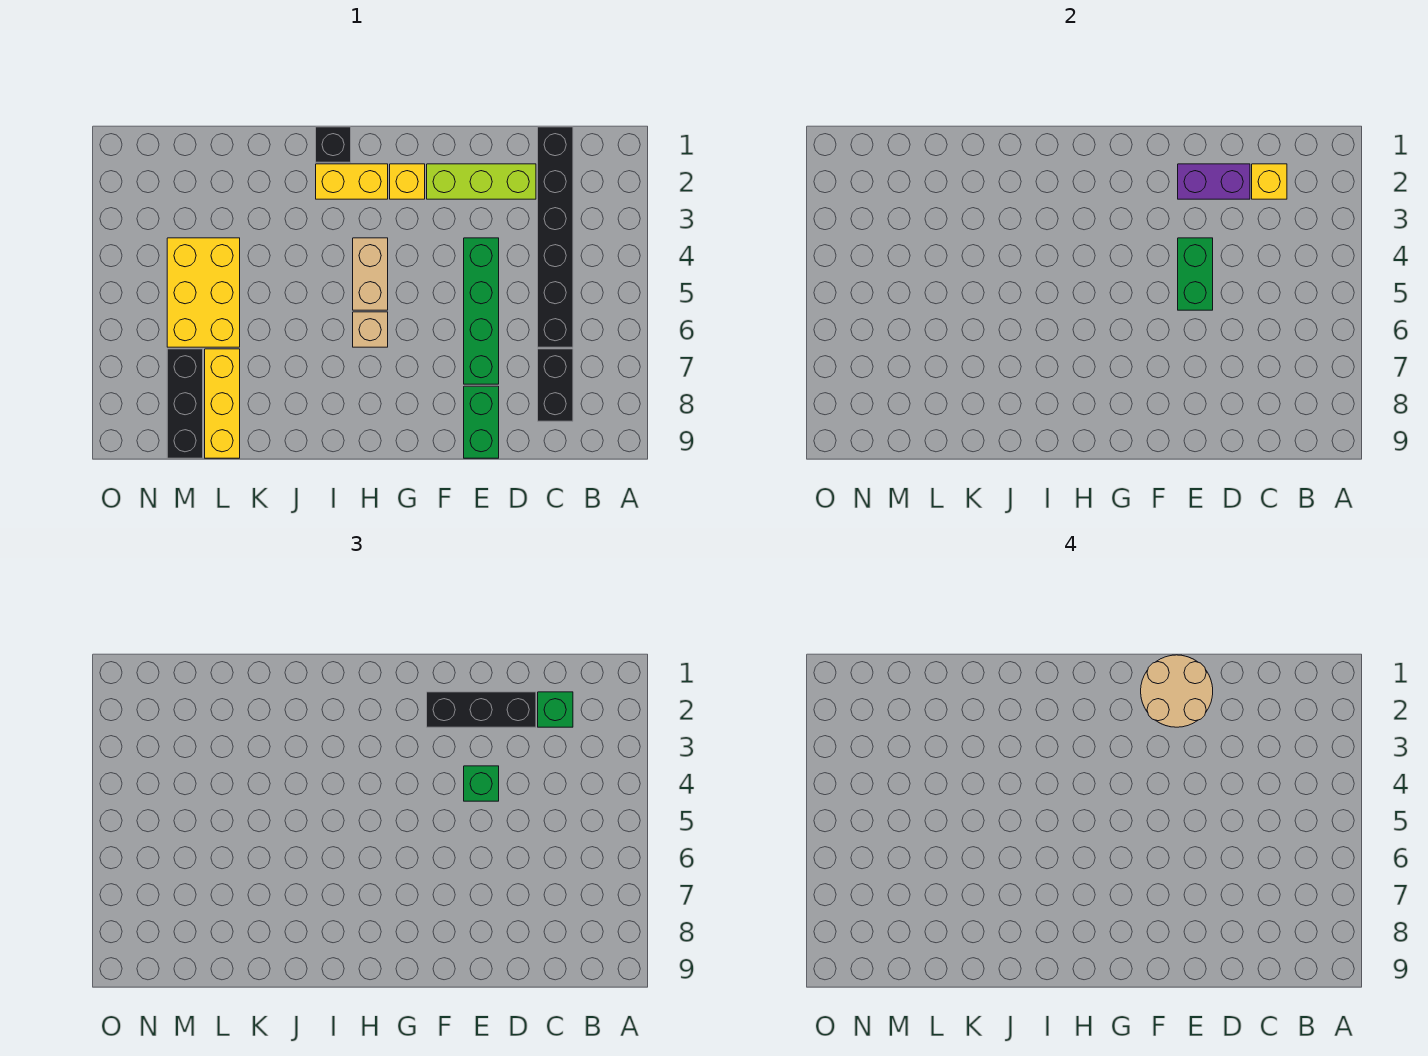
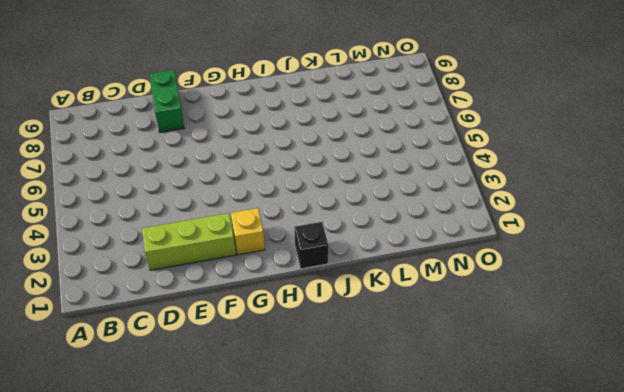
none -> black 1x6 brick [538,127,573,347]
none -> black 1x2 brick [538,349,573,421]
none -> green 1x4 brick [464,238,499,384]

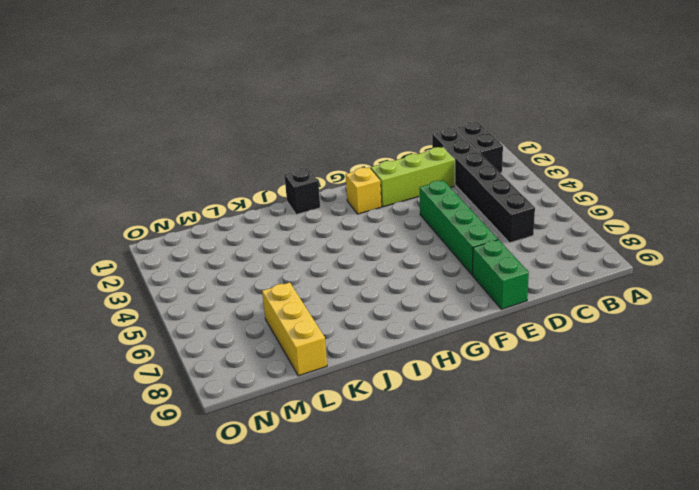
black 1x2 brick [456,122,503,173] -> black 1x2 brick moved to [538,349,573,421]
none -> yellow 1x2 brick [316,164,388,199]
none -> tan 1x2 brick [353,238,388,310]
none -> tan 1x1 brick [353,312,388,347]

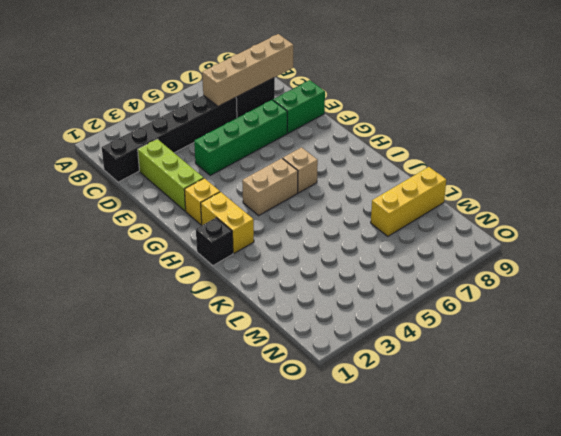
tan 1x4 brick [202,34,293,106] -> none
none -> yellow 2x3 brick [167,238,240,347]
none -> black 1x3 brick [167,349,203,458]
none -> yellow 1x1 brick [1252,164,1287,199]

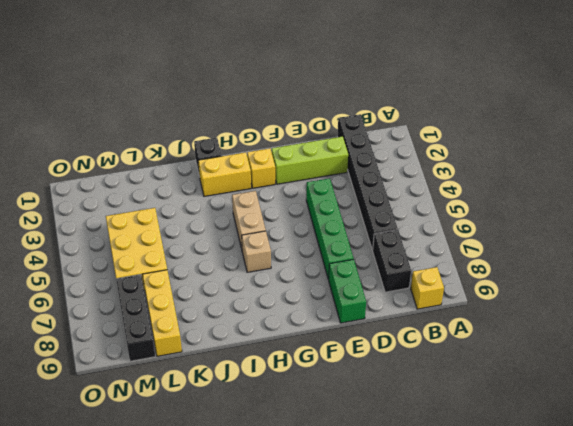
yellow 1x1 brick [411,267,444,309] -> yellow 1x1 brick moved to [1252,164,1287,199]
none -> purple 1x2 brick [1178,164,1250,199]
none -> green 1x2 brick [1178,238,1213,310]
none -> green 1x1 brick [538,692,573,727]

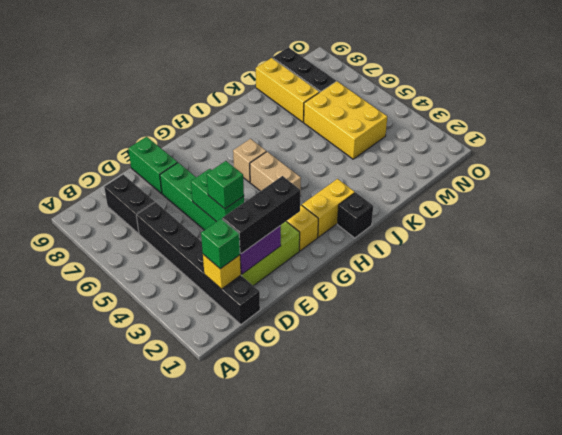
none -> tan 2x2 round brick [1141,655,1213,727]

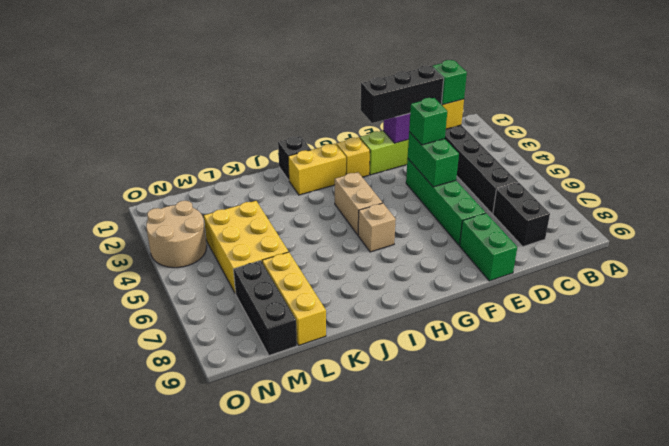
tan 2x2 round brick [146,201,207,268] -> tan 2x2 round brick moved to [1141,655,1213,727]

